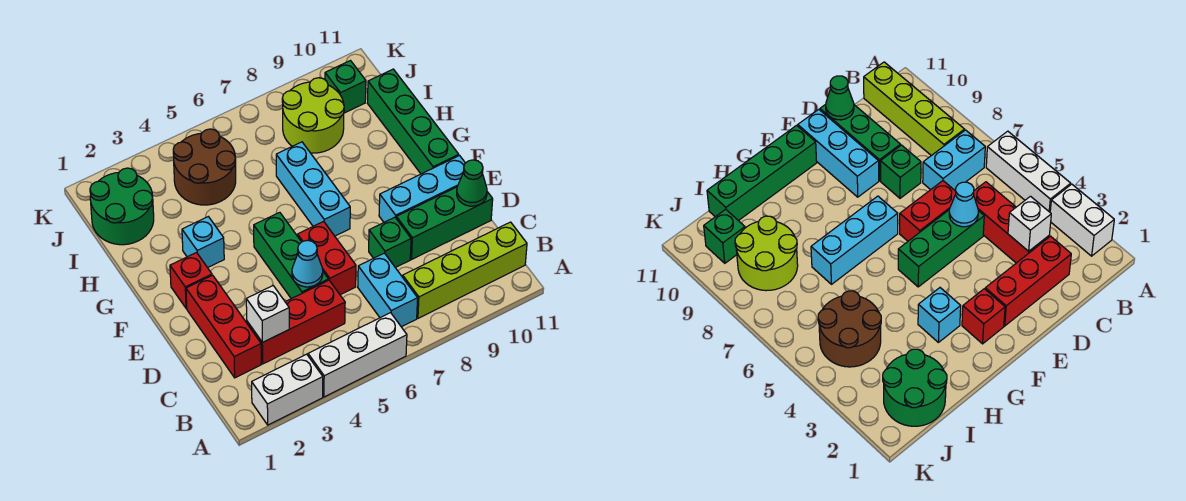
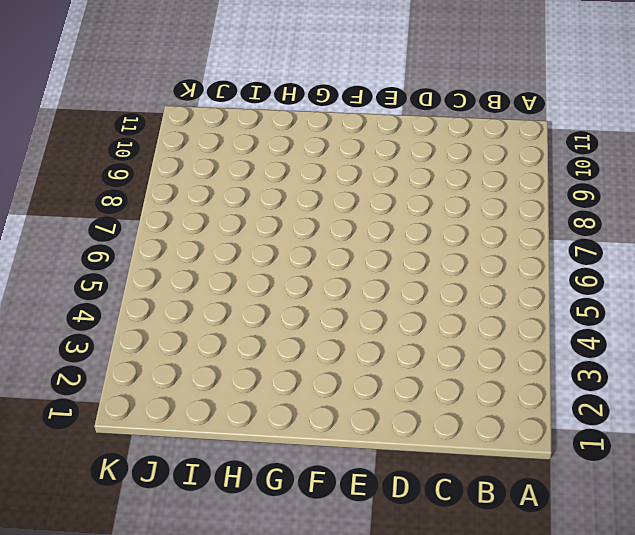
none -> white 1x2 brick [252,354,323,425]
none -> white 1x3 brick [308,313,407,397]
none -> cyan 1x2 brick [358,253,418,327]

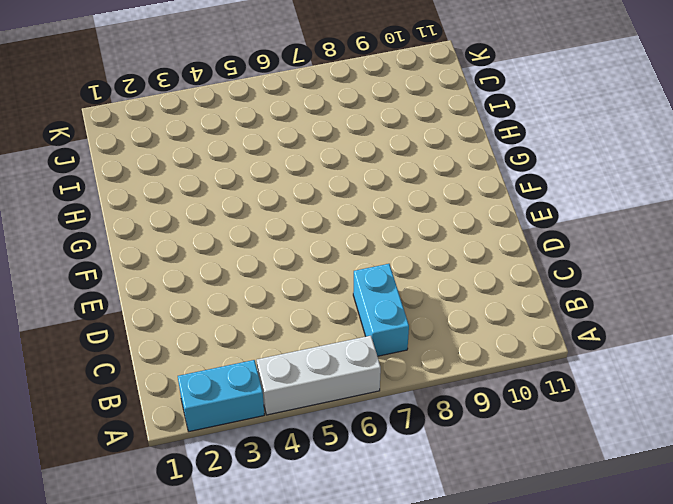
cyan 1x2 brick [178,360,264,432] -> white 1x2 brick [252,354,323,425]
none -> lime 1x4 brick [403,222,527,318]
none -> red 1x3 brick [186,275,261,378]
none -> red 1x3 brick [247,280,345,364]

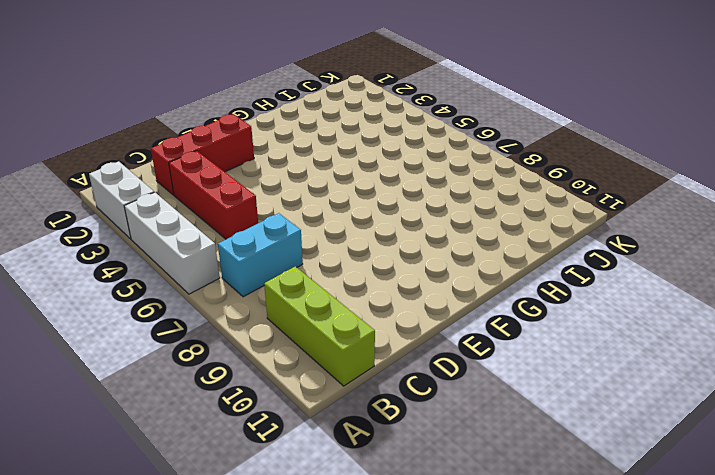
lime 1x3 brick [264,266,375,386] -> lime 1x4 brick [403,222,527,318]
none -> green 1x3 brick [254,212,328,299]
none -> red 1x2 brick [298,221,356,295]
none -> green 1x1 brick [369,217,411,268]

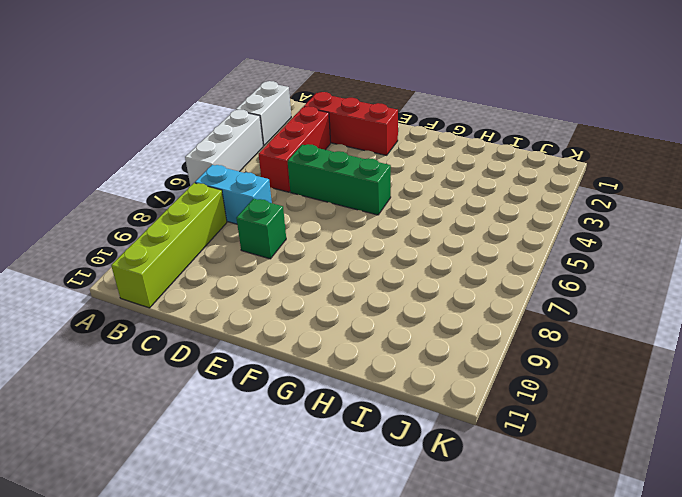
none -> red 1x2 brick [298,221,356,295]
none -> green 1x3 brick [396,187,493,259]
none -> cyan 1x3 brick [379,156,465,222]

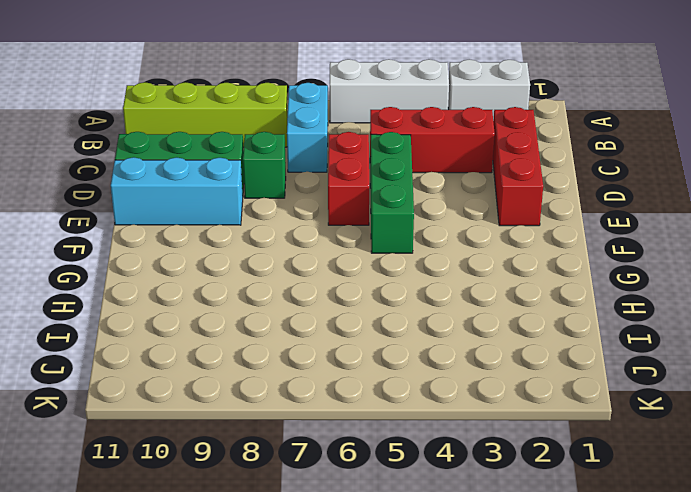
none -> red 1x1 brick [170,253,212,308]
none -> cyan 1x3 brick [276,142,350,236]
none -> green 1x4 brick [367,69,459,174]

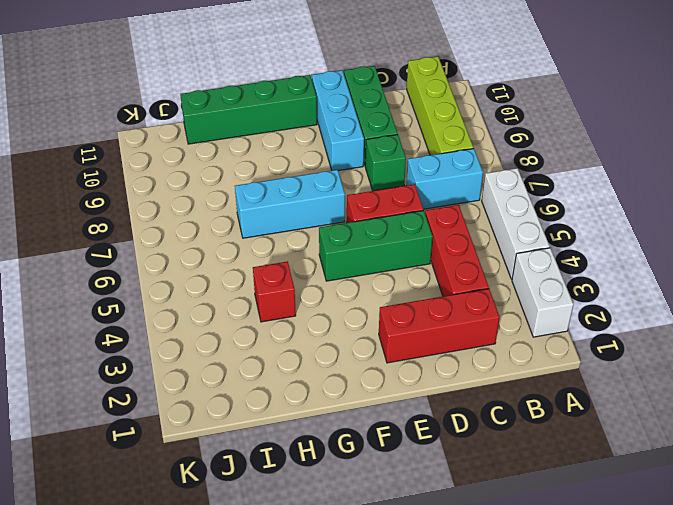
red 1x1 brick [253,262,296,322] -> red 1x1 brick moved to [170,253,212,308]
none -> cyan 1x1 brick [182,217,224,268]
none -> green 2x2 round brick [90,168,154,245]
none -> brown 2x2 round brick [173,129,236,205]

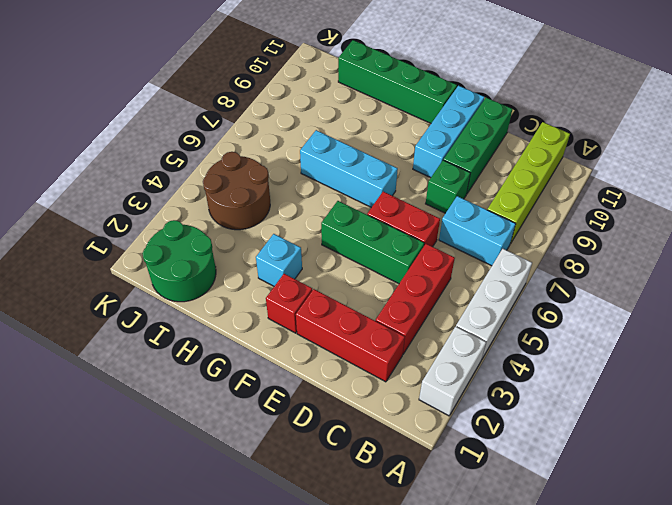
none -> lime 2x2 round brick [282,78,344,153]
none -> green 1x1 brick [325,61,366,113]
none -> white 1x1 brick [246,286,289,343]

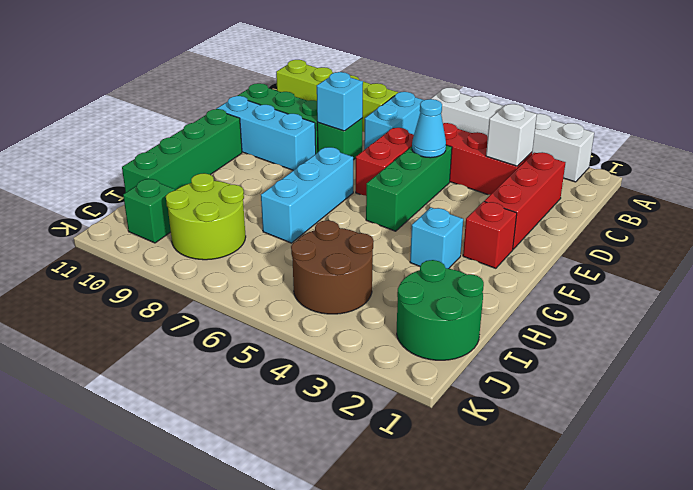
cyan 1x1 brick [317,72,363,131] -> none
none -> green 1x1 cone [457,160,487,206]

